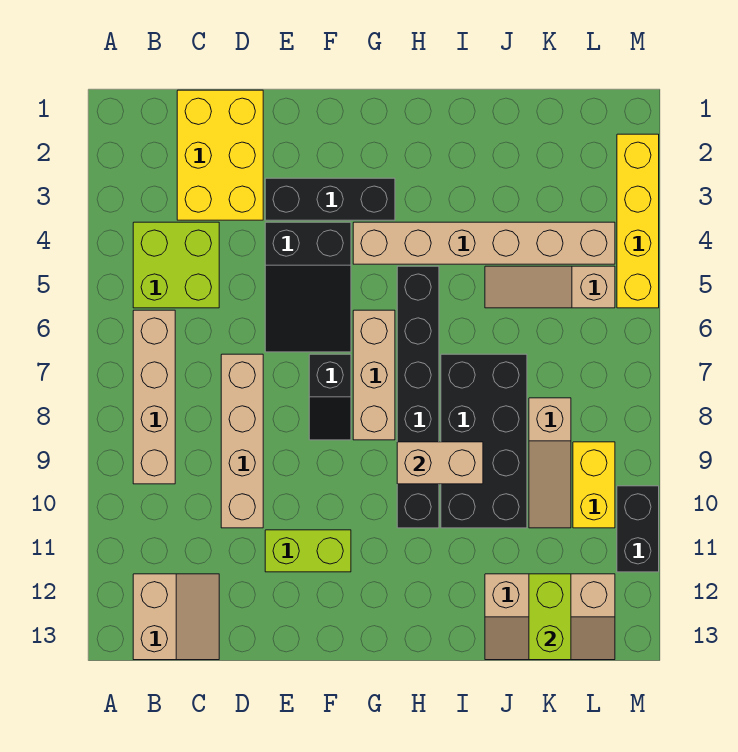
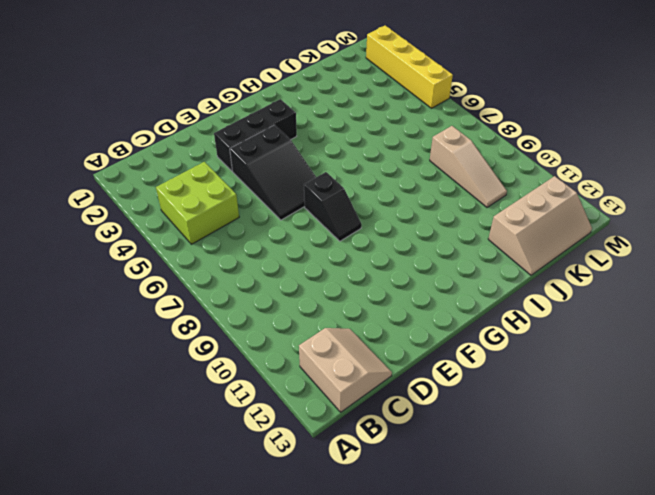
none -> tan 1x4 brick [133,310,175,484]
none -> yellow 2x3 brick [177,90,263,220]
none -> tan 1x4 brick [221,354,263,528]

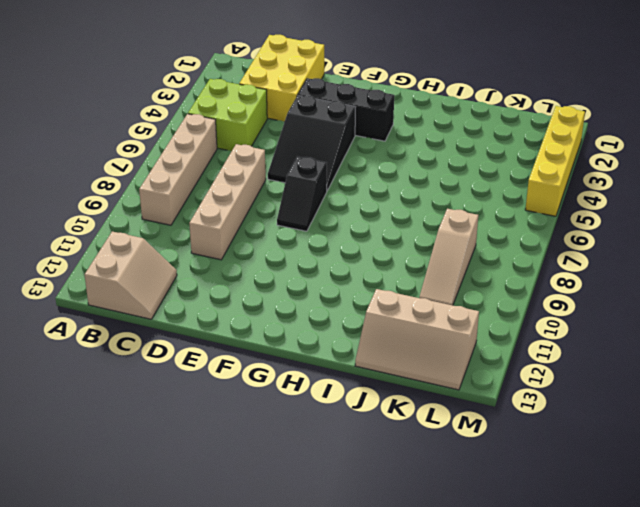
none -> lime 1x2 brick [265,530,351,572]
none -> tan 1x6 brick [353,222,615,264]
none -> tan 1x3 brick [353,310,395,440]

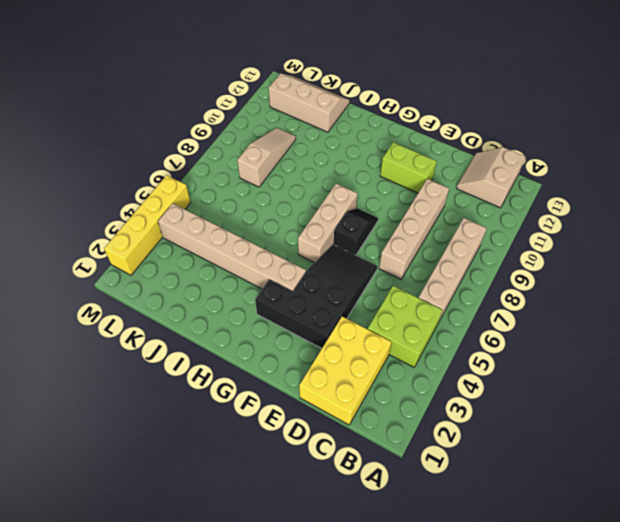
none -> black 1x6 brick [397,266,439,528]
none -> black 2x4 brick [441,354,527,528]
none -> tan 1x3 slope [485,266,615,308]

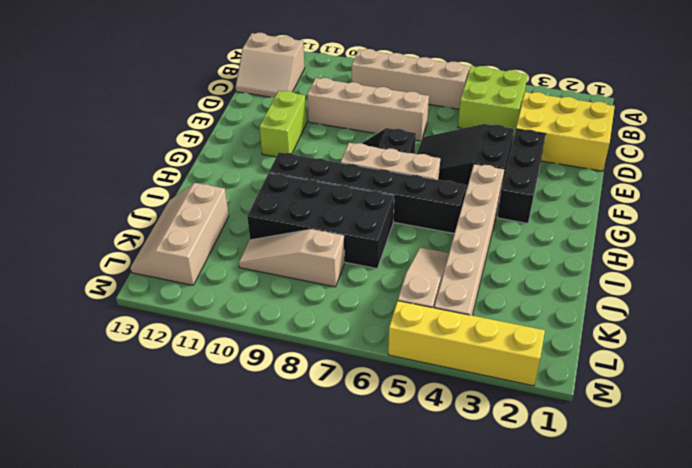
none -> yellow 1x2 brick [573,442,615,528]
none -> black 1x2 brick [617,486,659,572]
none -> tan 1x2 brick [397,442,483,484]

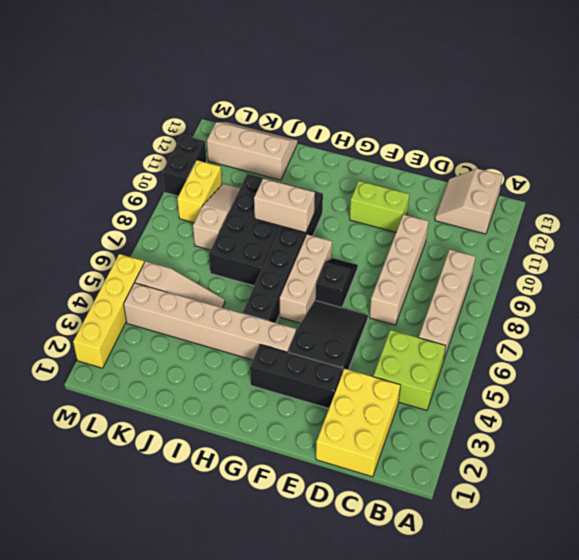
none -> lime 1x2 brick [529,574,571,660]

